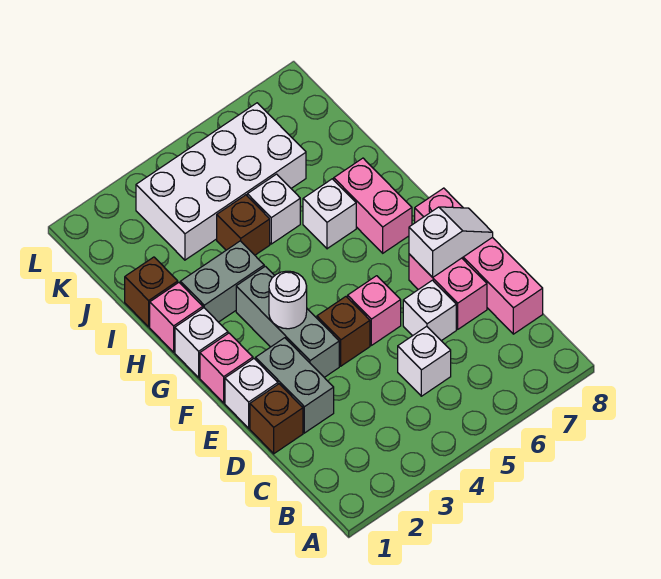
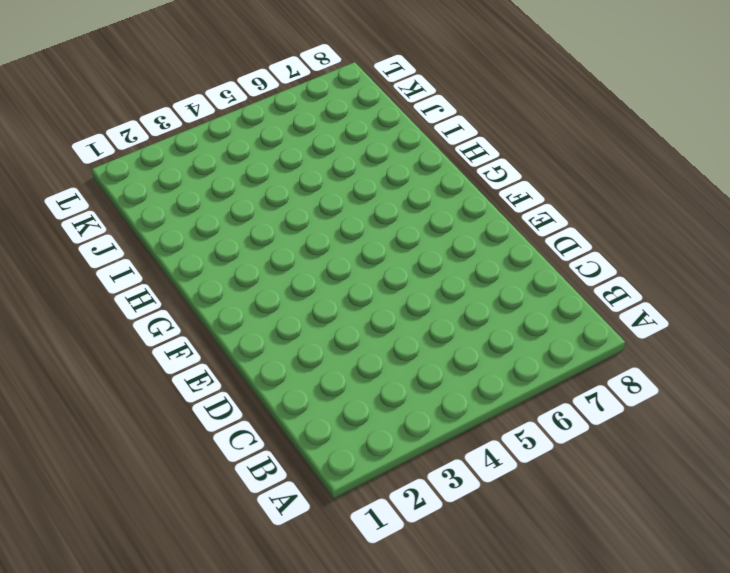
none -> white 1x1 brick [398,326,451,396]
none -> pink 1x4 brick [415,188,543,334]
none -> brown 1x1 brick [250,384,303,454]

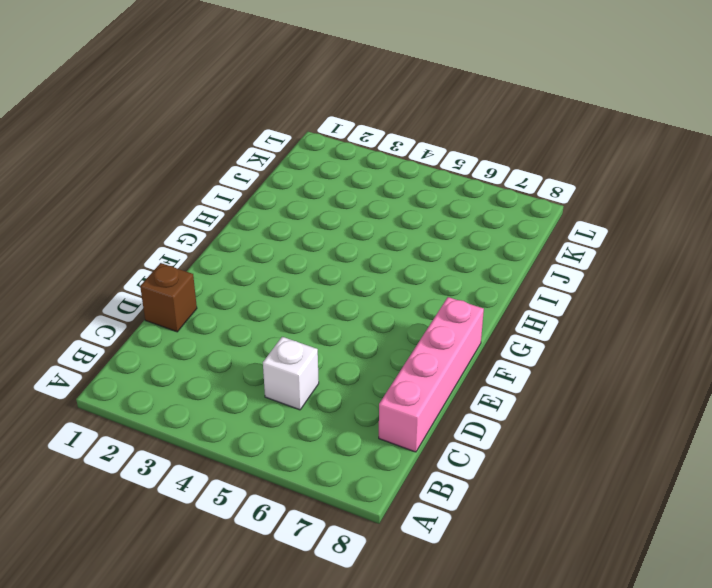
none -> grey 1x2 brick [256,338,334,433]
none -> white 1x1 brick [403,280,456,341]
none -> pink 1x2 brick [409,254,487,329]

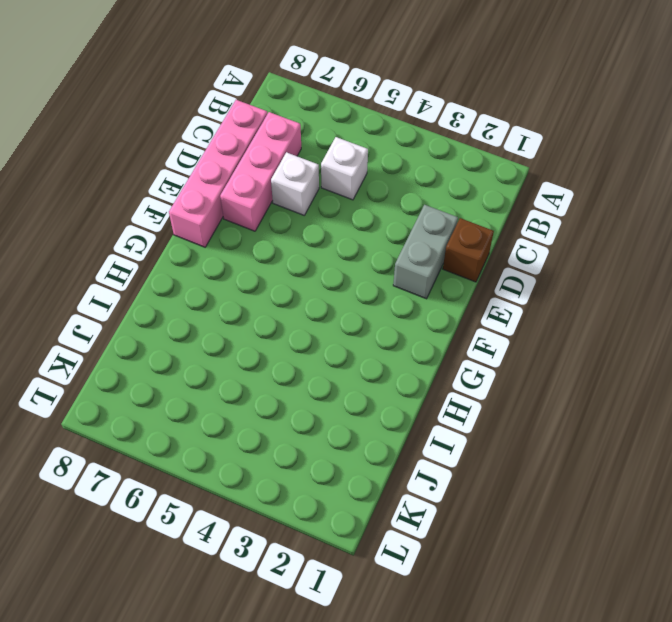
pink 1x3 brick [220,112,301,231] -> pink 1x2 brick [409,254,487,329]
none -> white 1x1 brick [225,359,278,428]
none -> grey 1x3 brick [236,266,339,377]
none -> brown 1x1 brick [317,297,370,366]

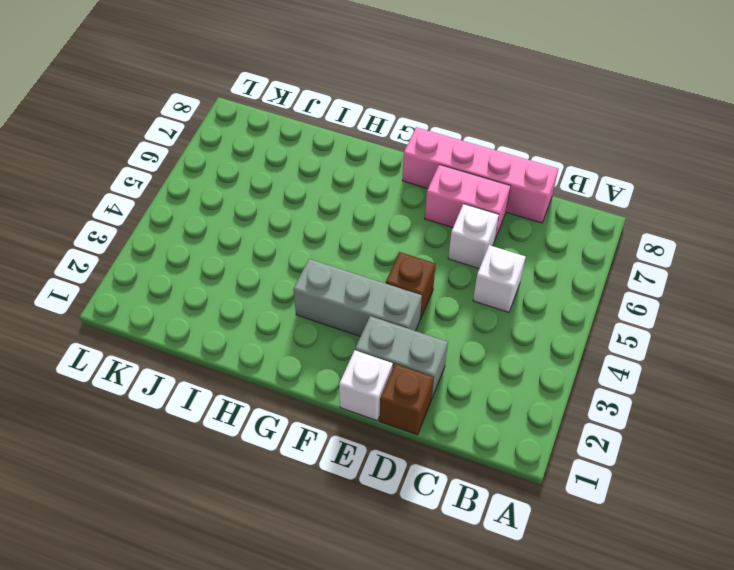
none -> pink 1x1 brick [348,276,401,345]
none -> pink 1x1 brick [200,333,253,403]
none -> white 1x1 brick [175,308,228,377]

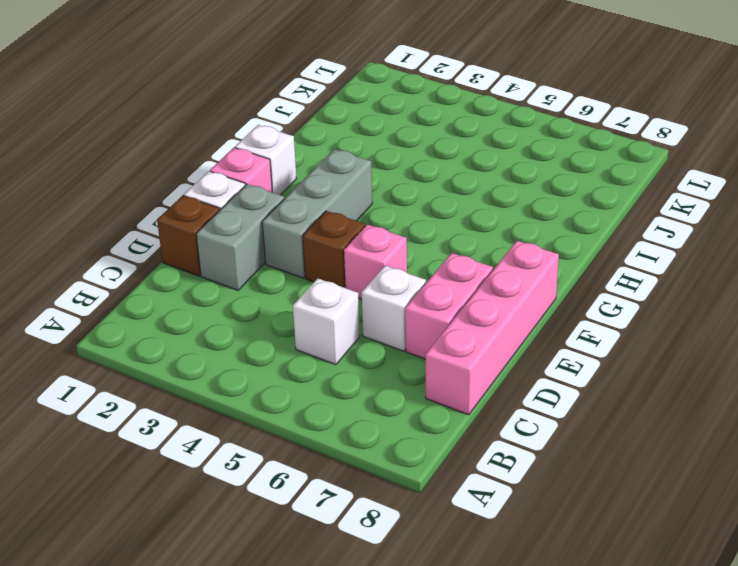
none -> pink 1x2 brick [334,158,412,253]
none -> pink 1x1 brick [150,283,203,352]
none -> grey 1x2 brick [180,241,264,322]

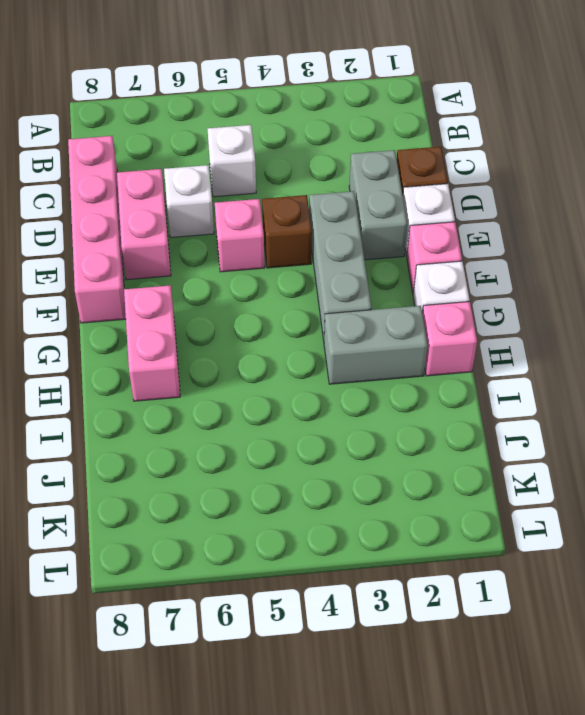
none -> white 1x1 brick [303,179,356,249]
none -> brown 1x1 brick [125,257,178,327]
none -> brown 1x1 brick [217,195,270,255]

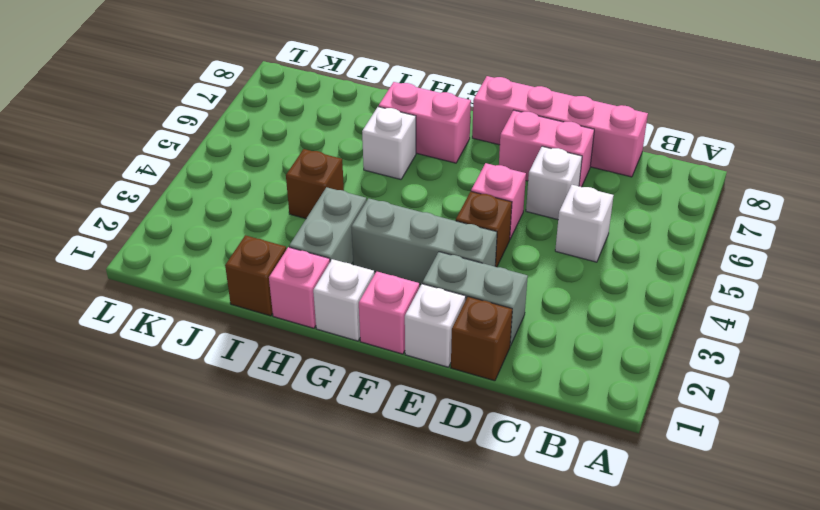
none -> white 1x1 brick [247,174,300,244]
none -> white 2x4 brick [136,103,306,260]
none -> white 1x2 slope [409,207,493,277]

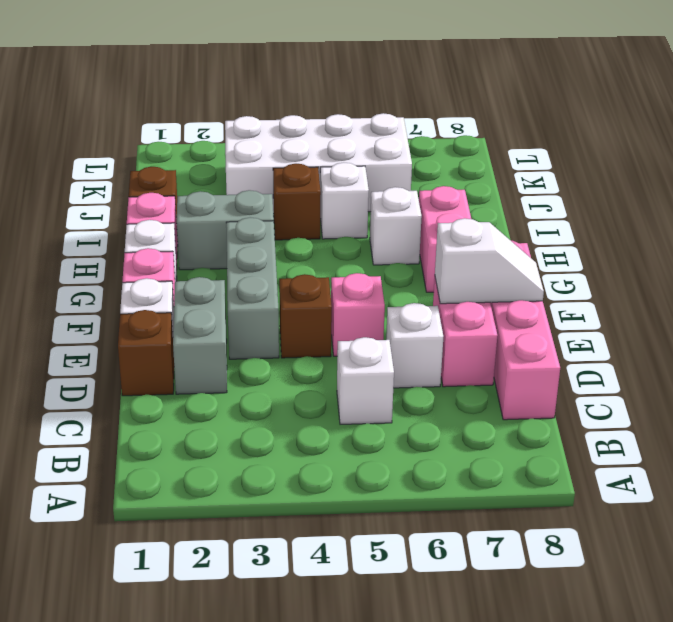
none -> white 1x1 round brick [269,271,307,329]

